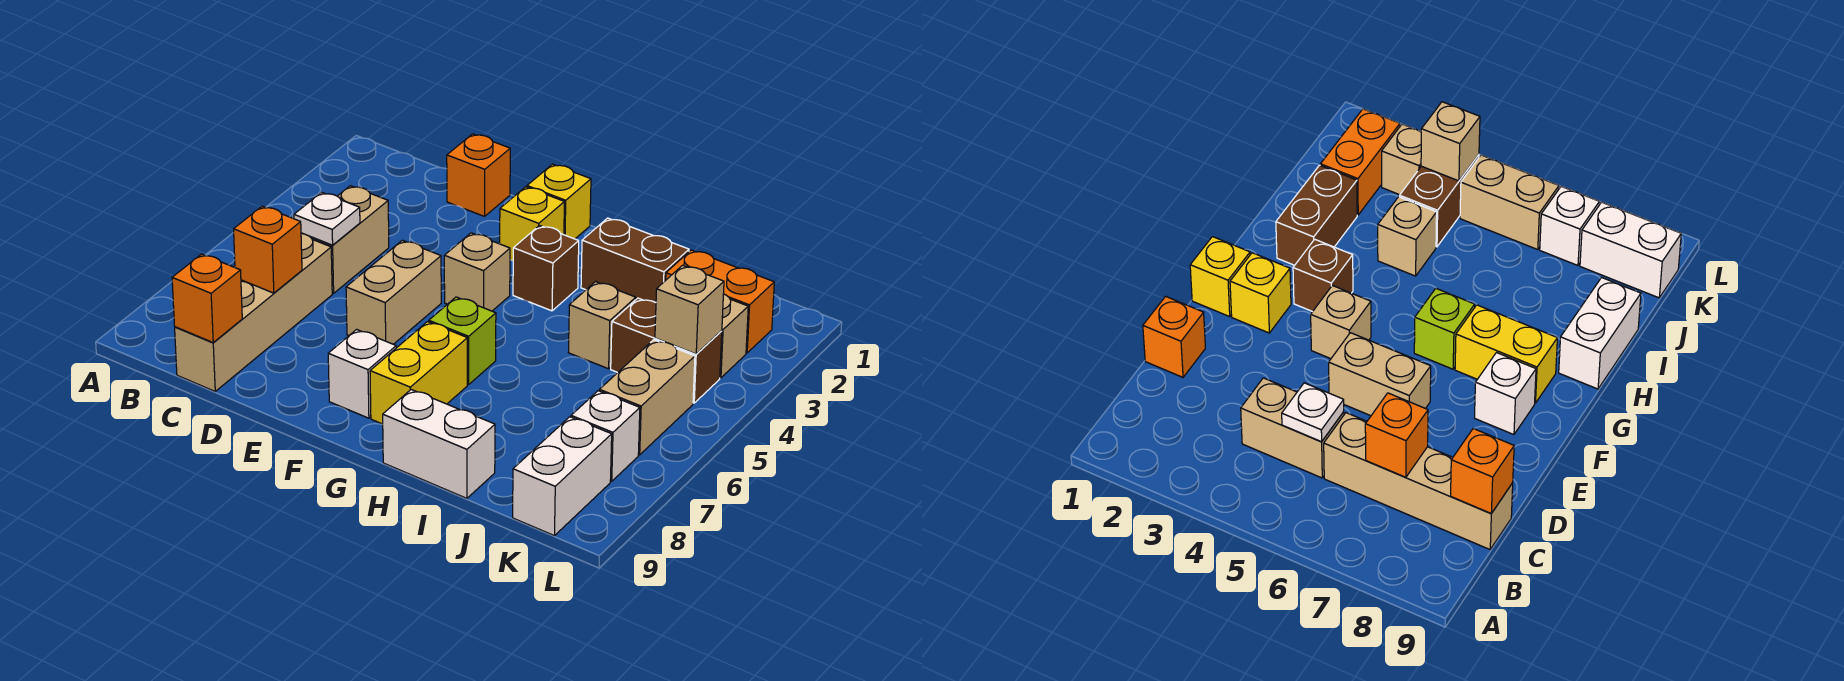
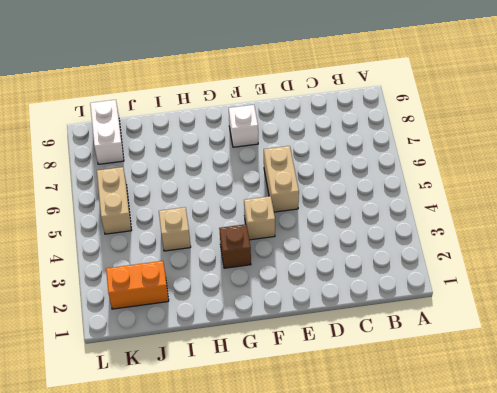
none -> tan 1x2 brick [301,186,389,293]
none -> tan 1x4 brick [175,234,332,391]
none -> orange 1x1 brick [447,134,510,216]

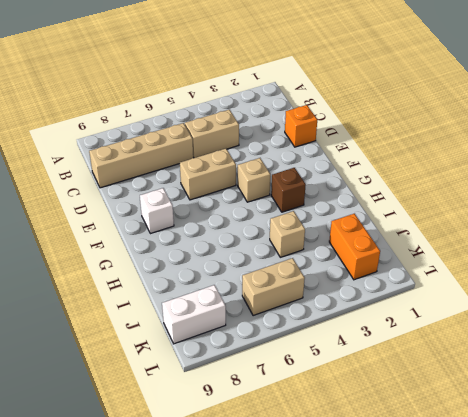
none -> yellow 1x1 brick [527,164,591,239]
none -> yellow 1x1 brick [500,187,564,261]
none -> lime 1x1 brick [429,297,496,385]

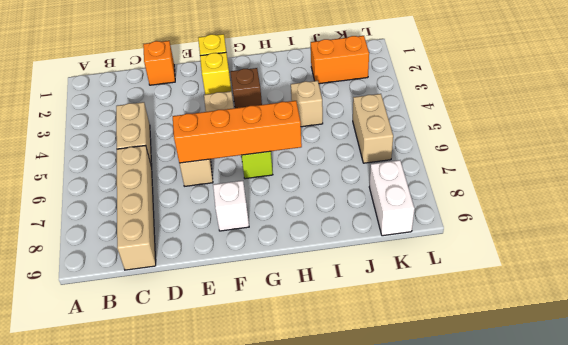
orange 1x4 brick [173,101,302,163] -> none
none -> yellow 1x2 brick [370,322,467,424]
none -> brown 1x2 brick [581,218,689,302]
none -> white 1x2 brick [383,390,495,498]

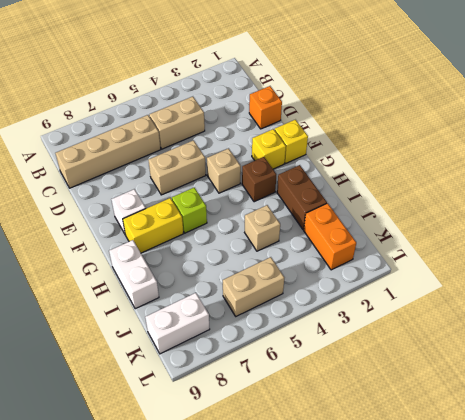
none -> brown 1x2 brick [611,298,722,403]
none -> tan 1x1 brick [720,294,748,378]
none -> white 1x1 brick [571,391,640,481]

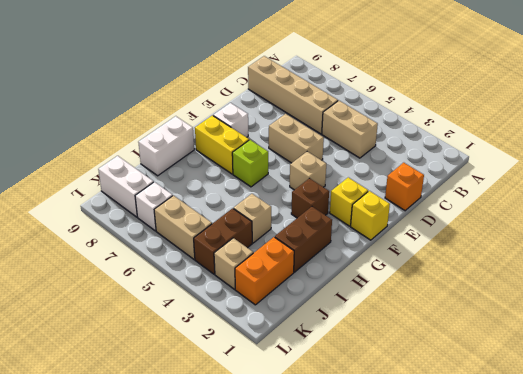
none -> white 1x1 plate [294,192,360,245]
none -> orange 1x1 brick [234,206,302,293]
none -> orange 1x1 brick [172,254,242,343]

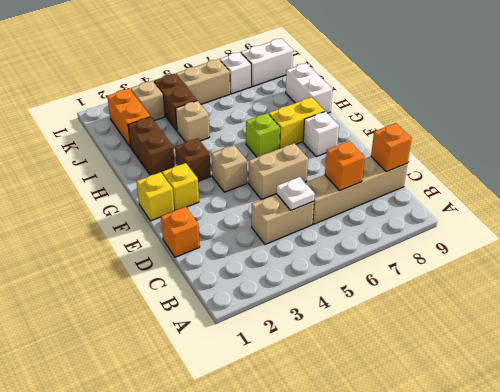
none -> tan 1x1 brick [655,265,724,354]

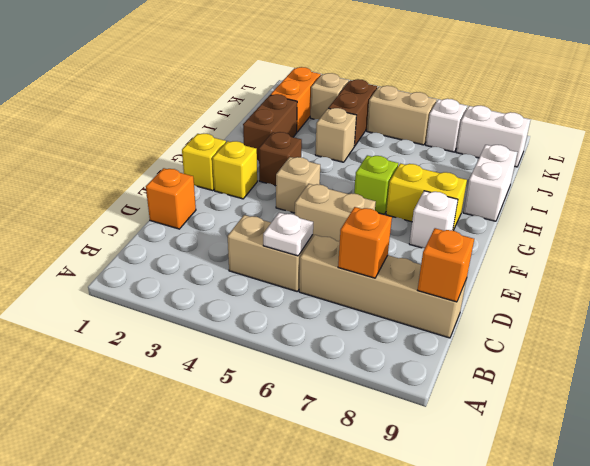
none -> tan 1x1 brick [655,265,724,354]

